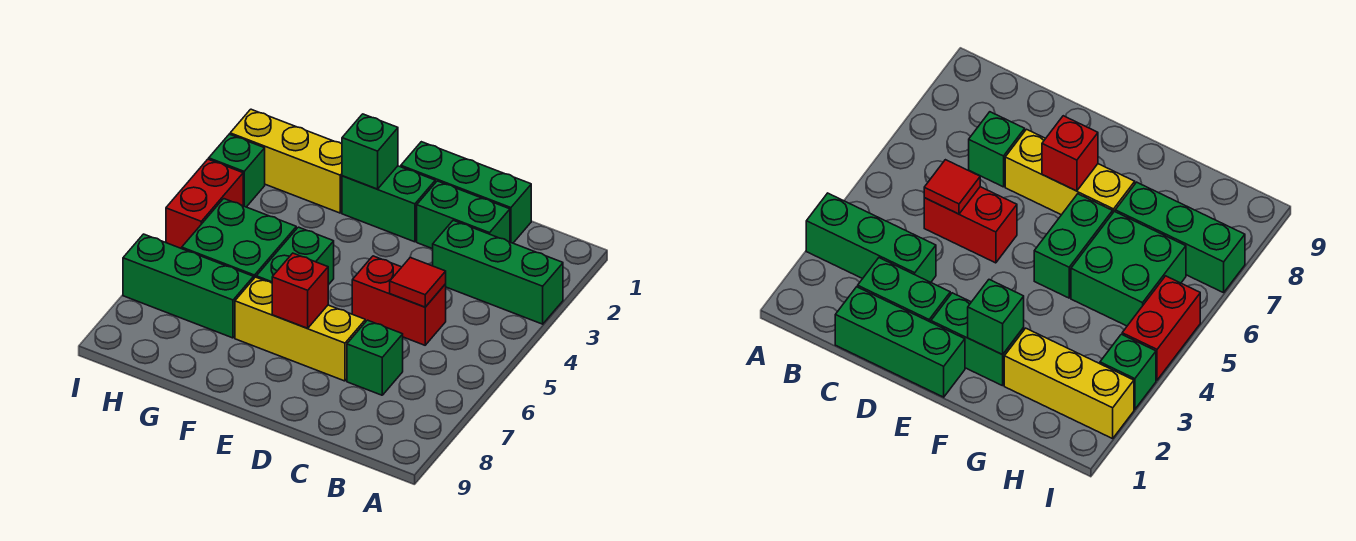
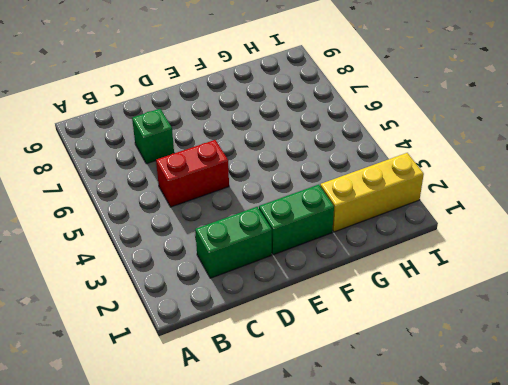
none -> green 1x3 brick [433,220,563,324]
none -> green 1x3 brick [401,142,531,243]
none -> yellow 1x3 brick [235,277,365,381]

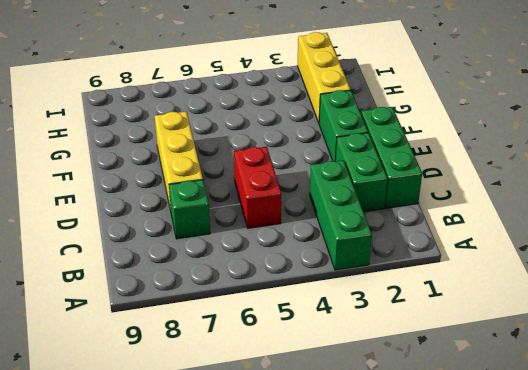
none -> green 1x2 brick [256,227,334,285]
none -> green 2x2 brick [182,199,296,278]
none -> green 1x3 brick [123,234,254,338]

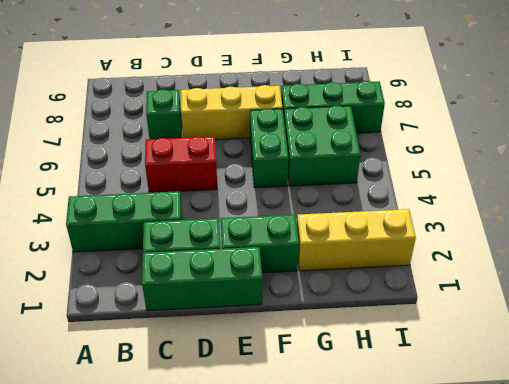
none -> green 1x1 brick [209,134,265,207]
none -> red 1x2 brick [166,159,243,249]
none -> red 1x1 tile [390,257,446,307]

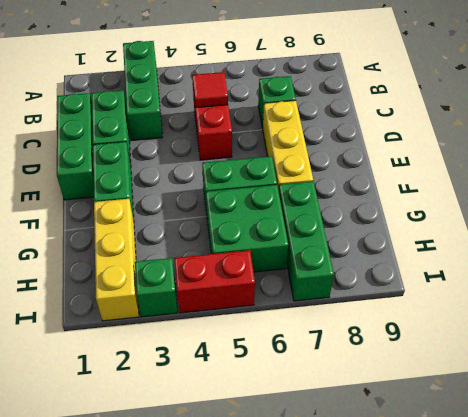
none -> red 1x1 brick [272,253,328,328]
none -> green 1x1 brick [342,114,398,189]

